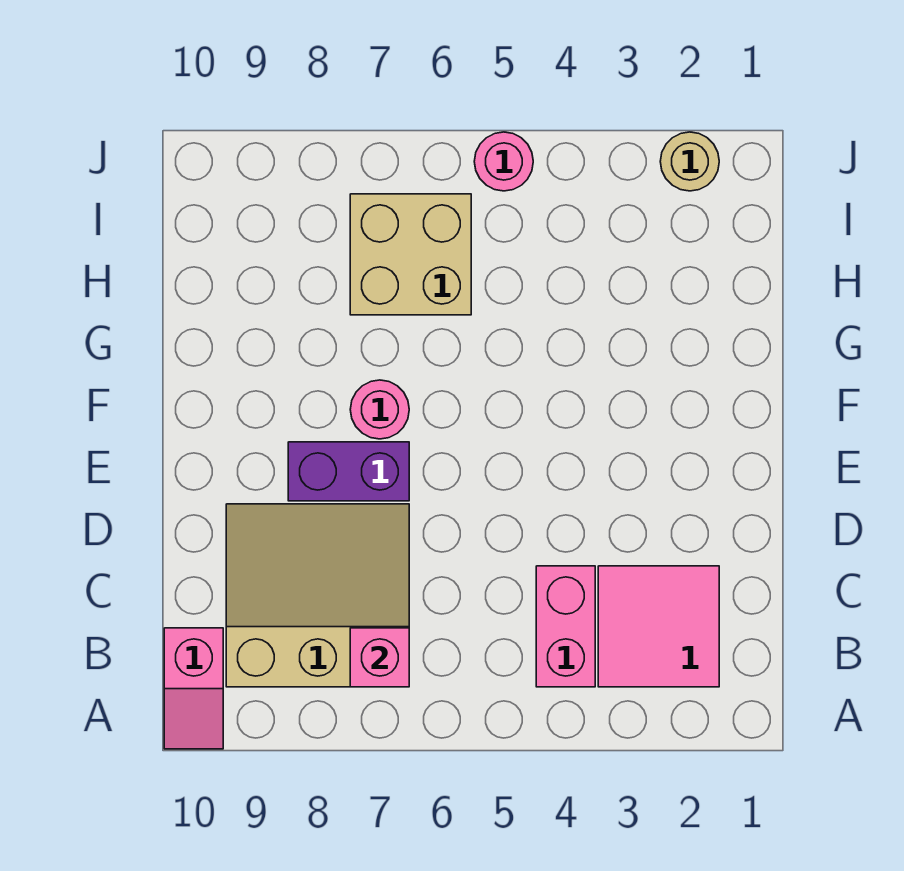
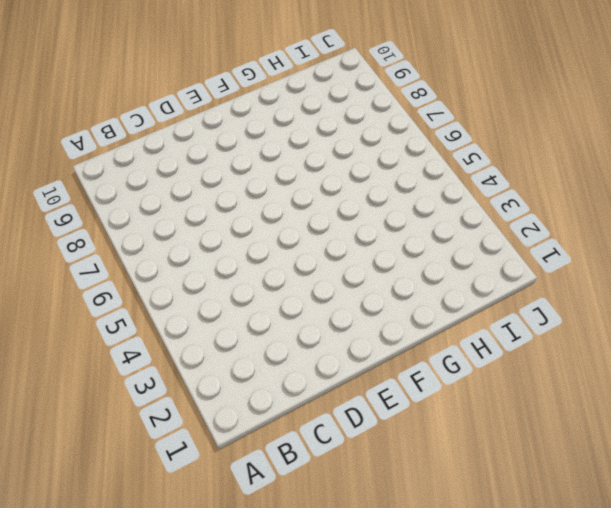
none -> pink 1x2 slope [164,628,223,749]
none -> pink 2x2 tile [598,566,719,687]

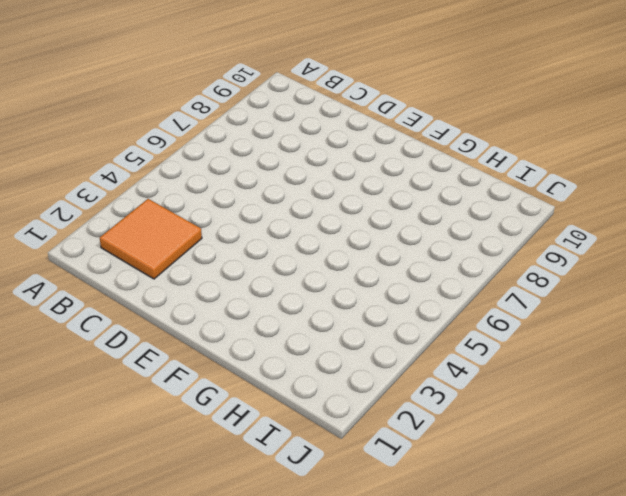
orange 2x2 tile [100,199,202,279] -> pink 2x2 tile [598,566,719,687]
none -> pink 1x2 slope [164,628,223,749]
none -> pink 1x2 brick [536,566,595,687]

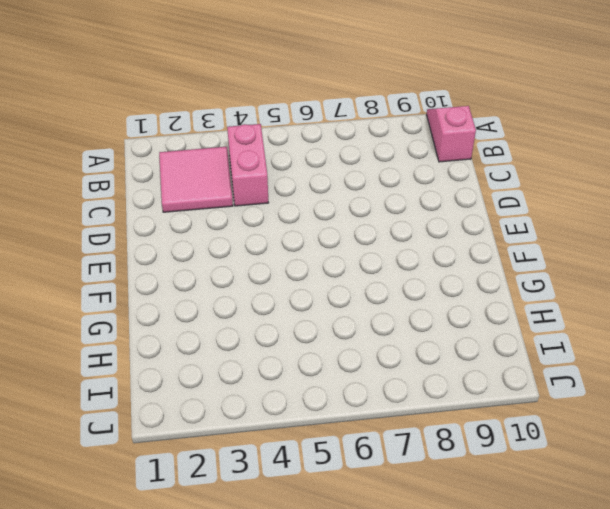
none -> tan 3x3 slope [226,504,409,687]
none -> purple 1x2 brick [288,442,409,501]

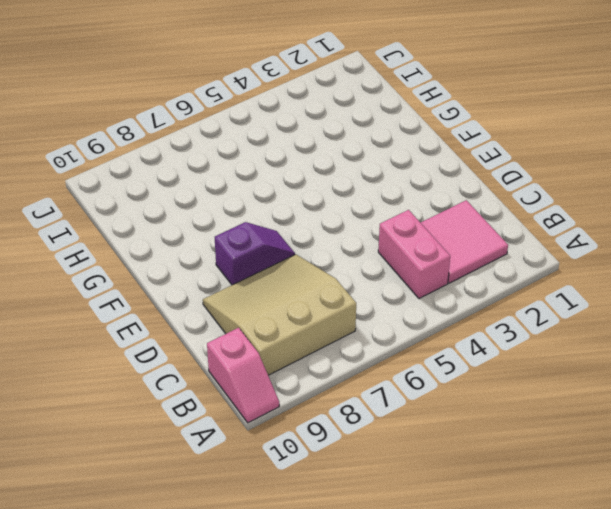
purple 1x2 slope [215,222,295,285] -> purple 1x2 brick [288,442,409,501]
none -> pink 1x1 round brick [350,380,409,439]
none -> tan 2x2 brick [350,194,471,315]

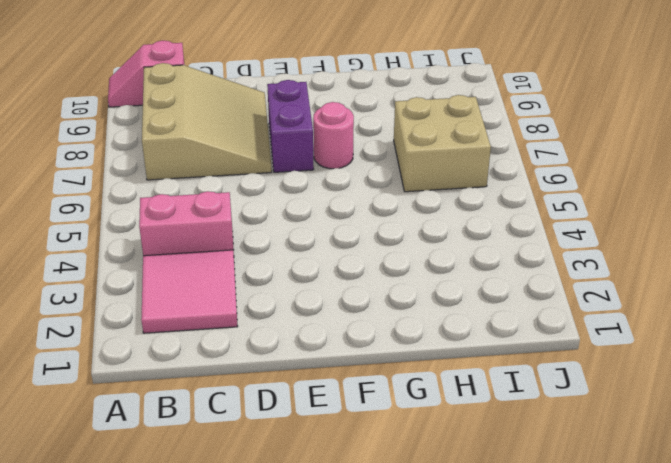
none -> tan 1x1 round brick [660,132,719,191]
none -> pink 1x1 round brick [474,132,533,191]

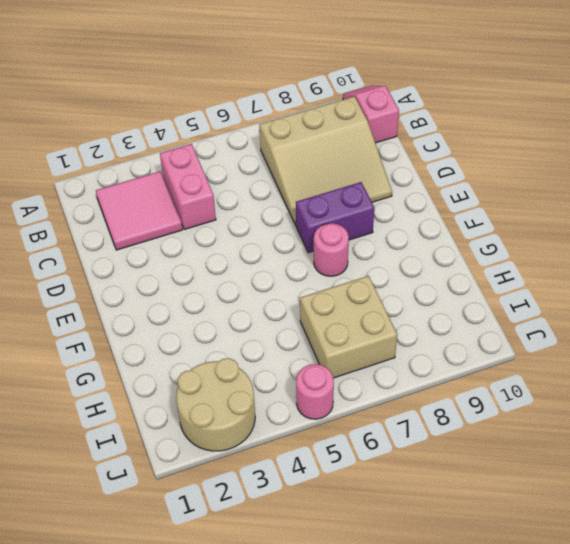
tan 2x2 round brick [176,358,255,451] -> tan 1x1 round brick [660,132,719,191]
none -> pink 1x1 brick [350,628,409,687]

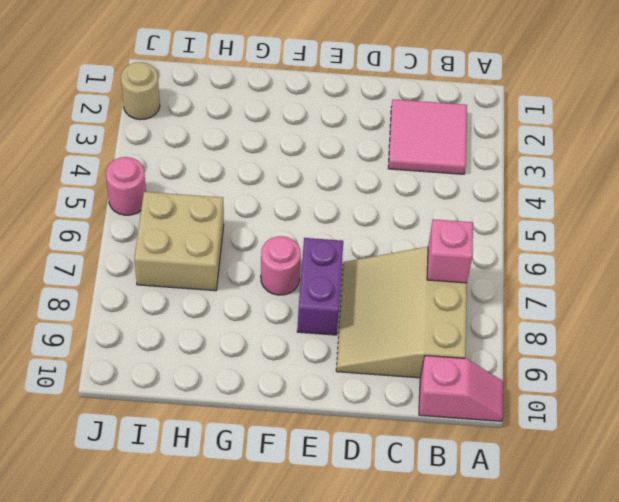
none -> pink 1x2 brick [536,566,595,687]

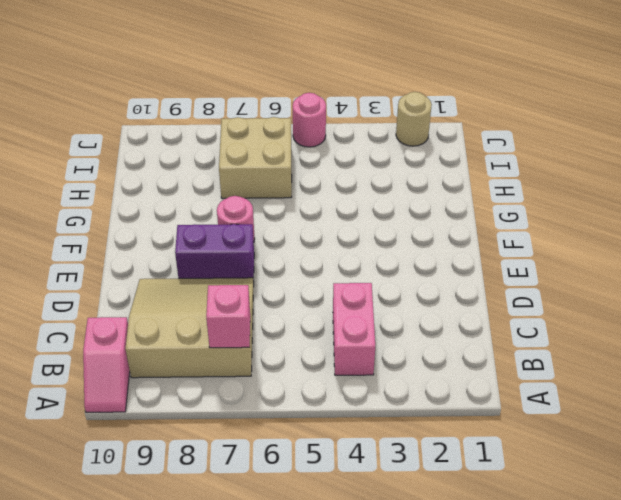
none -> pink 2x2 tile [598,566,719,687]

